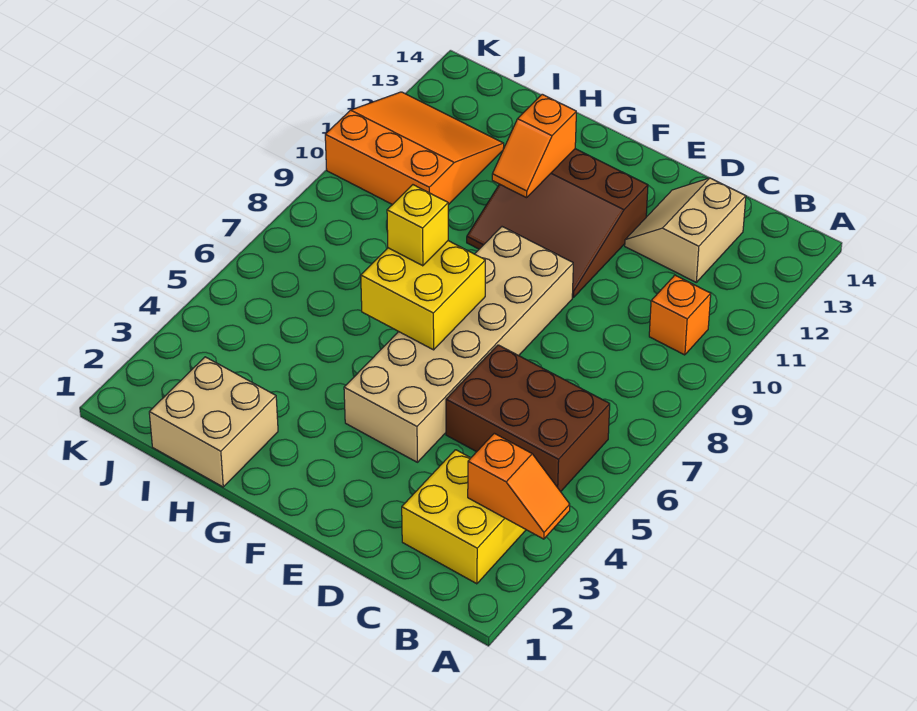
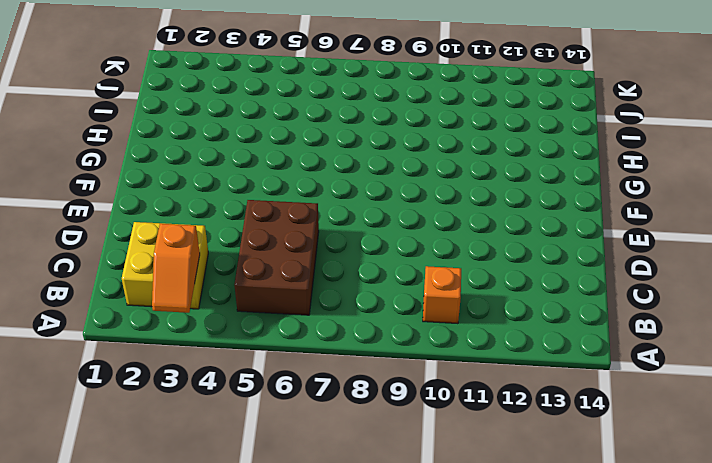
none -> tan 2x2 slope [625,178,746,282]
none -> tan 2x6 brick [344,227,573,462]
none -> brown 3x3 slope [467,149,648,298]

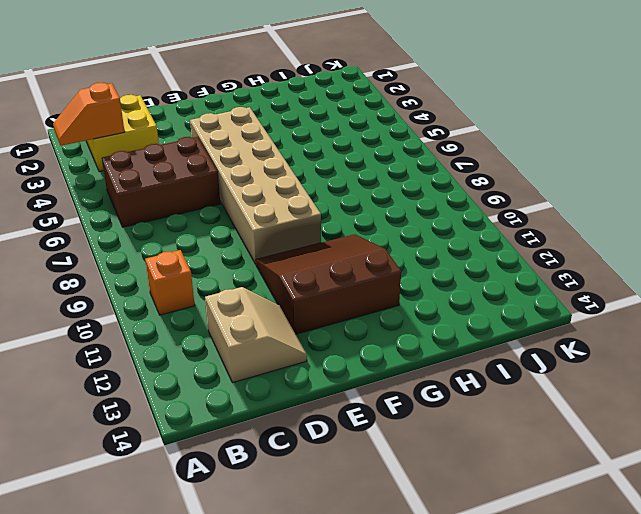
none -> tan 2x2 brick [149,357,278,487]
none -> orange 3x3 slope [325,92,504,205]
none -> yellow 2x2 brick [361,241,485,350]

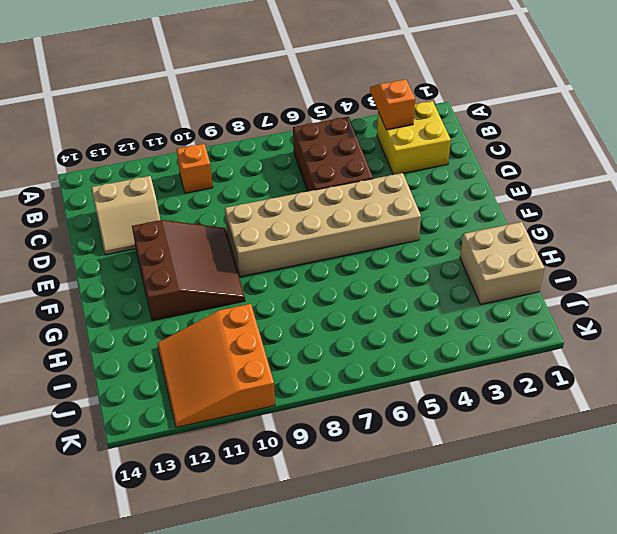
none -> yellow 2x2 brick [361,241,485,350]
none -> orange 1x2 slope [492,94,576,198]
none -> yellow 1x1 brick [387,185,448,266]

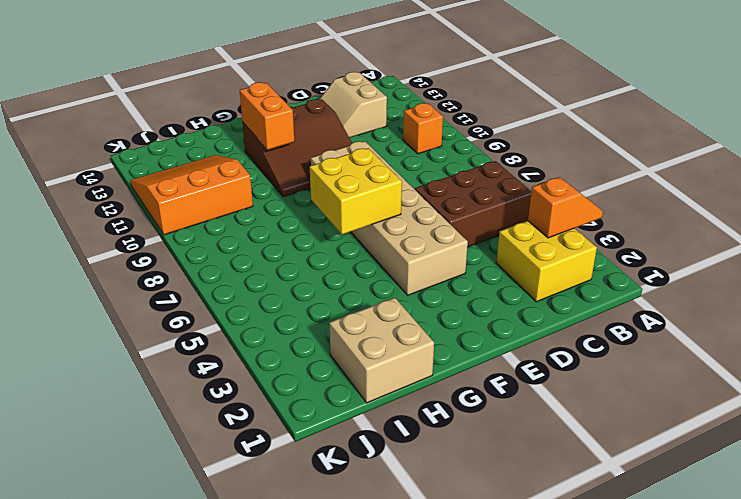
orange 1x2 brick [240,82,294,150] -> orange 1x2 slope [492,94,576,198]
none -> yellow 1x1 brick [387,185,448,266]

